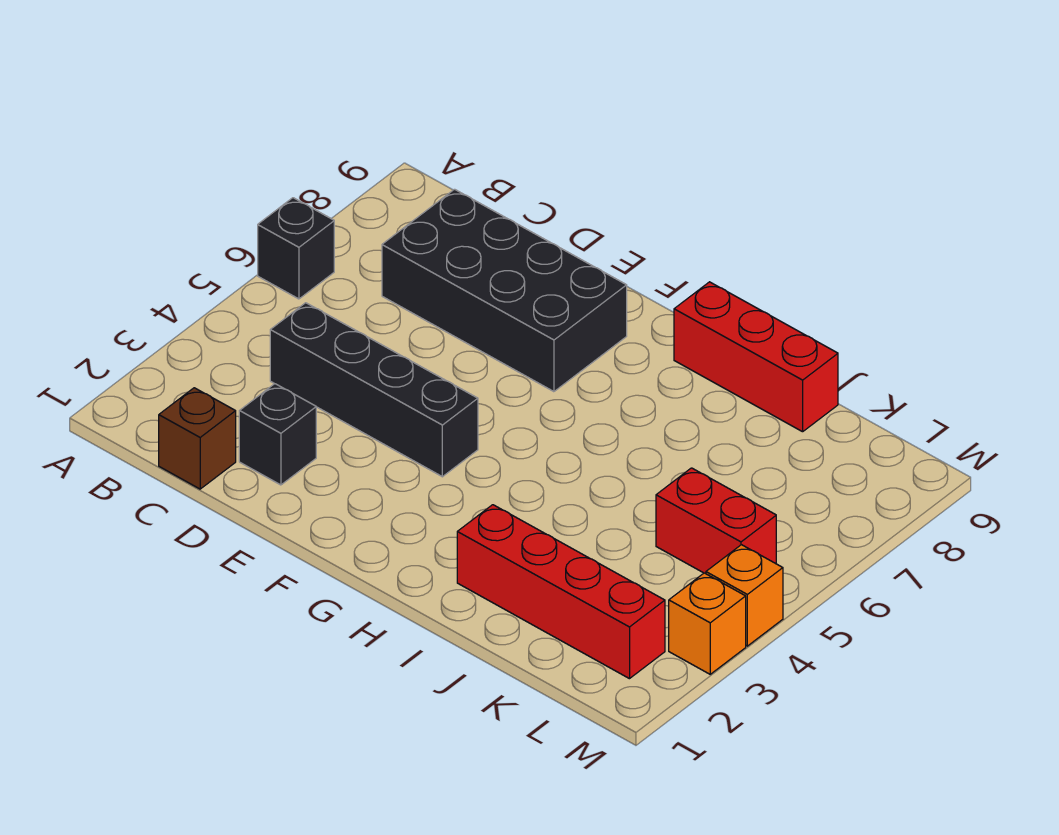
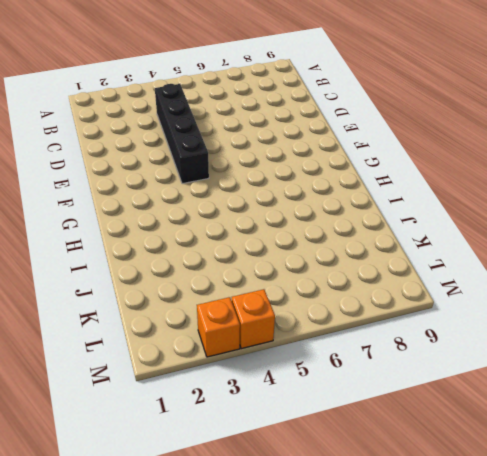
none -> black 1x1 brick [258,198,334,299]
none -> brown 1x1 brick [159,388,236,489]

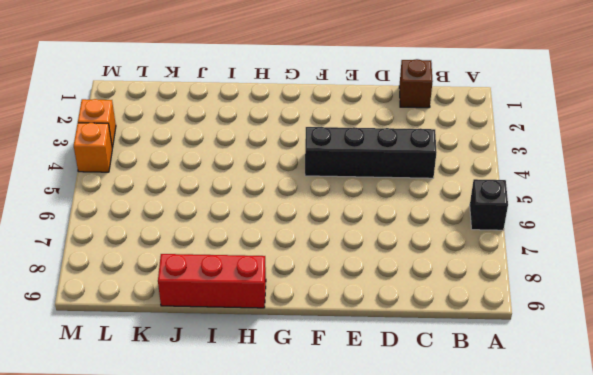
none -> black 2x4 brick [382,189,627,392]
none -> black 1x1 brick [239,384,316,485]

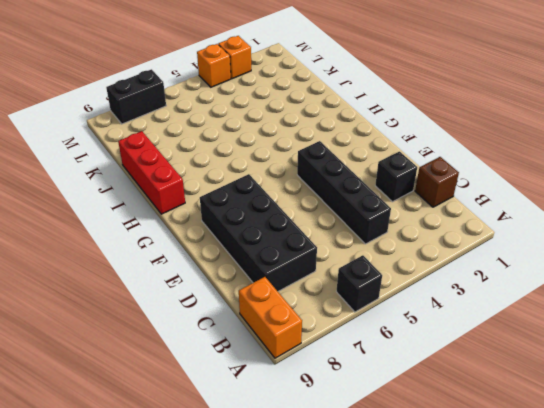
orange 1x2 brick [239,277,302,358] -> none
black 1x2 brick [106,69,166,124] -> none
none -> red 1x4 brick [457,505,665,679]
none -> red 1x2 brick [656,468,776,574]

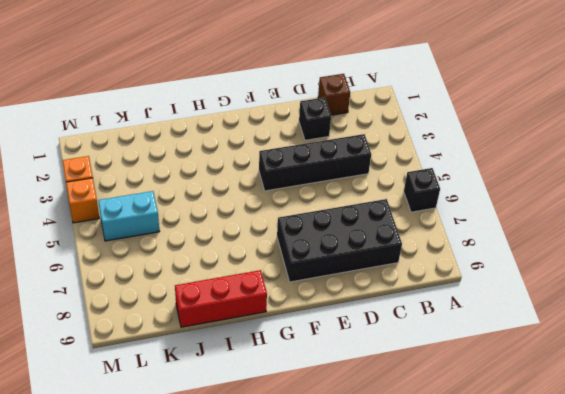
cyan 1x2 brick [98,191,160,241] -> red 1x2 brick [656,468,776,574]
none -> red 1x4 brick [457,505,665,679]

